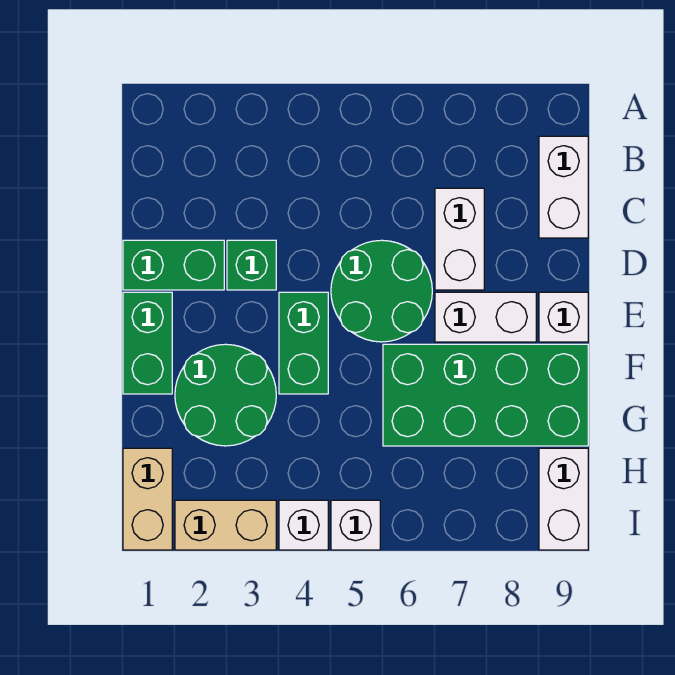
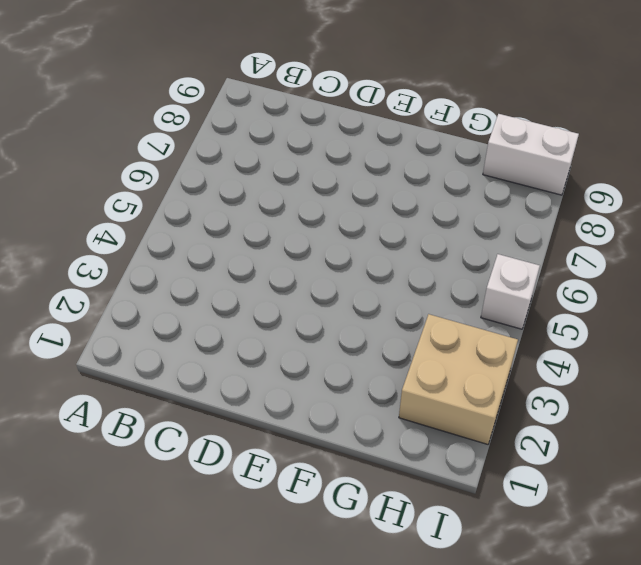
tan 2x2 brick [399,314,518,444] -> tan 1x2 brick [175,500,276,550]
none -> white 1x2 brick [539,136,588,238]
none -> white 1x2 brick [435,188,484,290]
none -> green 1x2 brick [123,240,224,290]

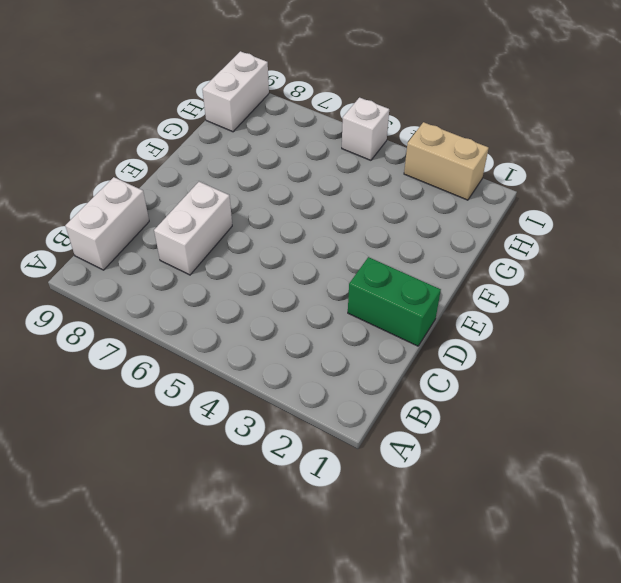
none -> green 1x1 brick [227,240,276,290]
none -> green 2x2 round brick [331,240,432,342]
none -> green 1x2 brick [123,292,172,394]

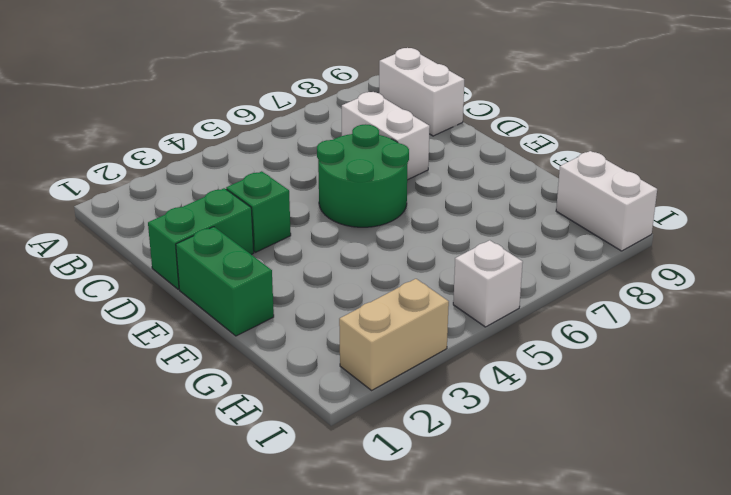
none -> green 1x2 brick [279,292,328,394]
none -> white 1x2 brick [435,292,536,342]
none -> white 1x1 brick [539,292,588,342]

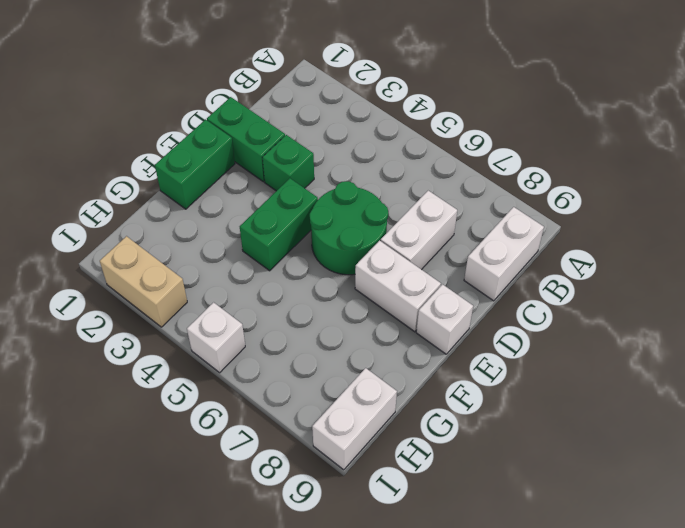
none -> green 2x2 round brick [175,344,276,446]
none -> green 2x4 brick [383,344,588,446]
none -> tan 1x2 brick [123,448,172,550]

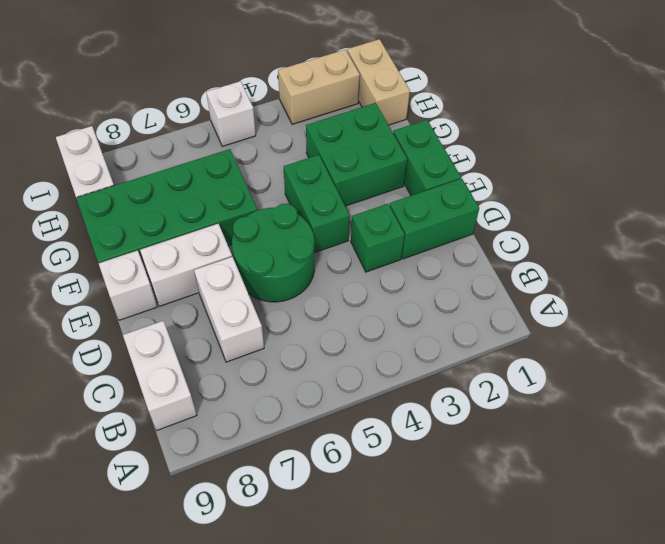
green 2x2 brick [306,103,407,206] -> green 2x2 round brick [175,344,276,446]
none -> white 1x1 brick [279,500,328,550]

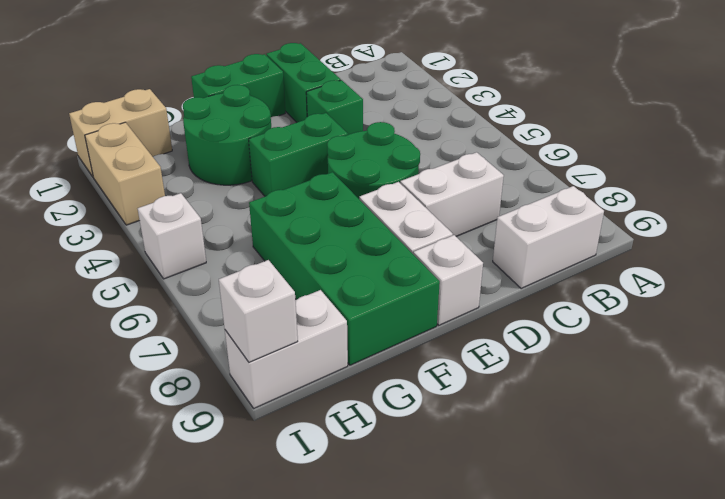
white 1x1 brick [219,260,298,362] -> white 1x1 brick moved to [279,500,328,550]

